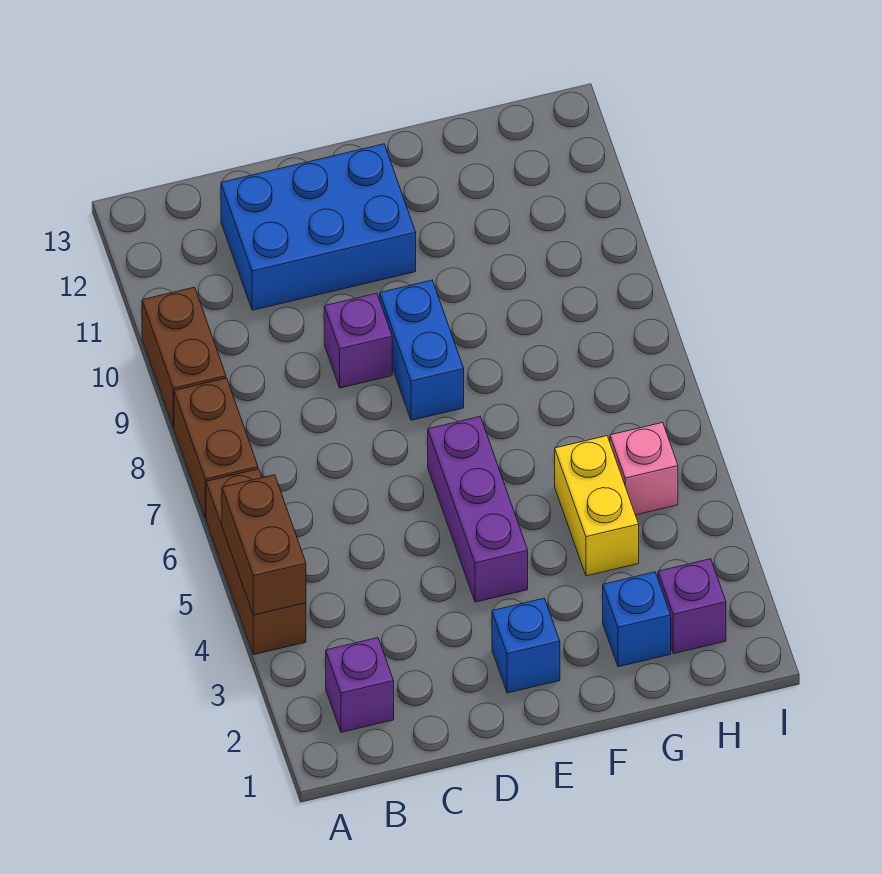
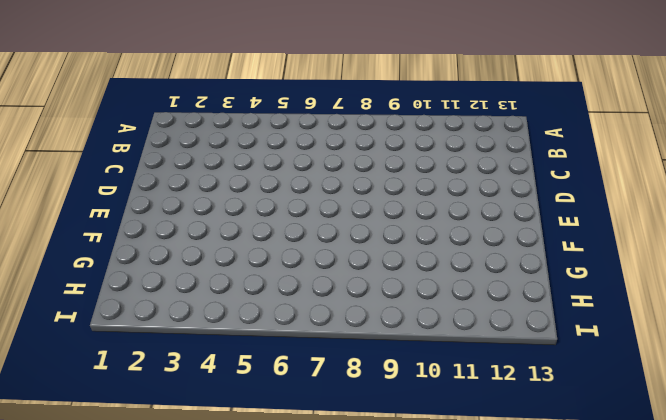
none -> brown 1x3 brick [206,469,306,654]
none -> brown 1x2 brick [174,378,258,518]
none -> brown 1x2 brick [142,287,226,427]

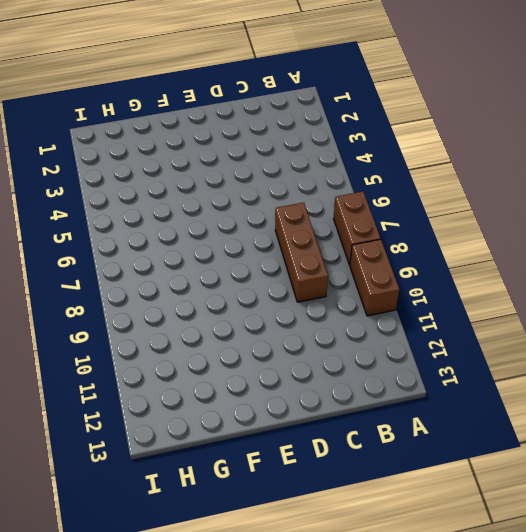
brown 1x3 brick [275,203,328,302] -> brown 1x3 brick moved to [206,469,306,654]
none -> purple 1x1 brick [326,638,394,732]
none -> blue 2x3 brick [221,144,416,310]
none -> purple 1x1 brick [324,293,392,388]

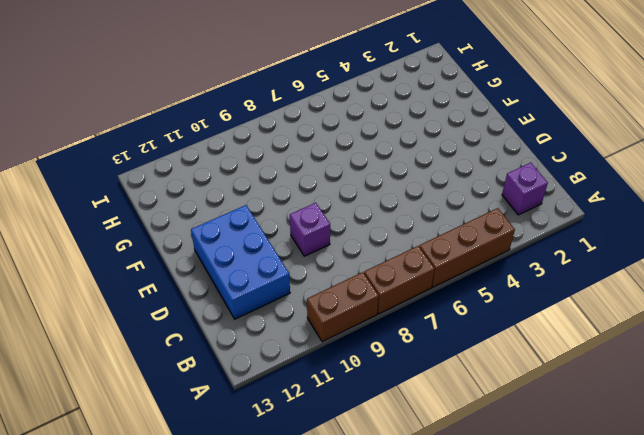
none -> blue 1x1 brick [492,598,560,693]
none -> purple 1x3 brick [428,417,528,602]
none -> blue 1x2 brick [380,280,464,420]

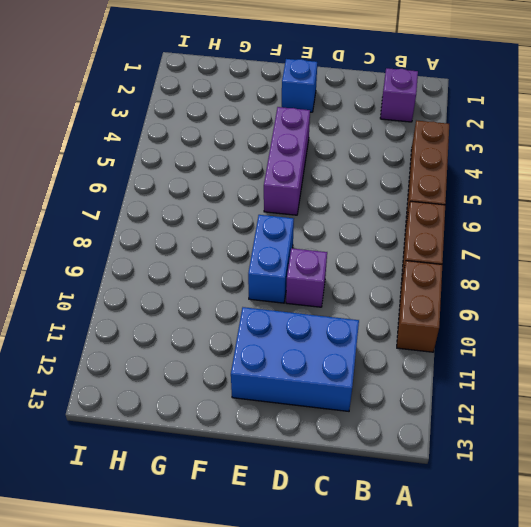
none -> blue 1x1 brick [603,572,671,667]
none -> yellow 1x2 brick [555,436,639,576]
none -> purple 1x1 brick [658,559,726,654]

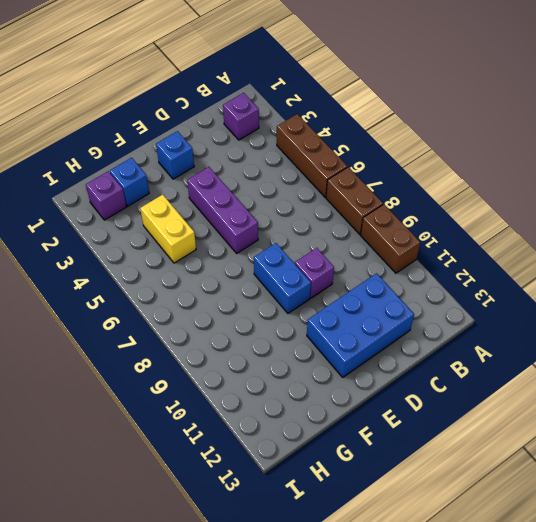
none -> pink 1x1 brick [610,422,678,515]
none -> brown 1x2 brick [222,475,306,615]

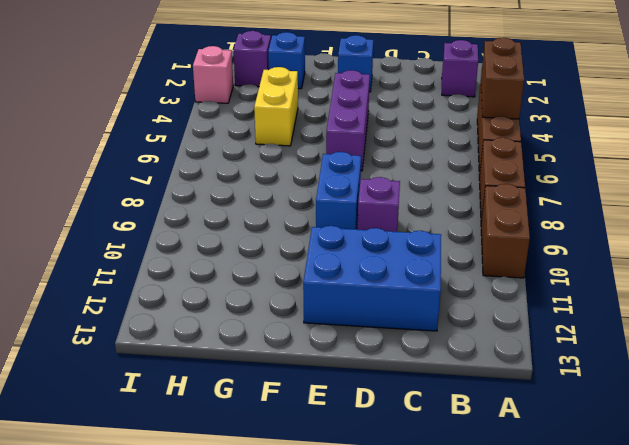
pink 1x1 brick [193,46,233,103] -> pink 1x1 brick moved to [610,422,678,515]

